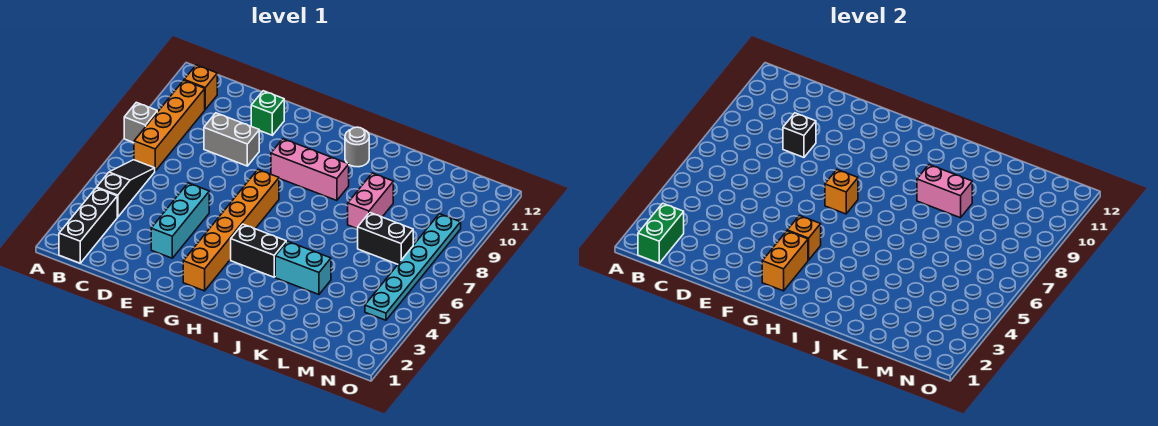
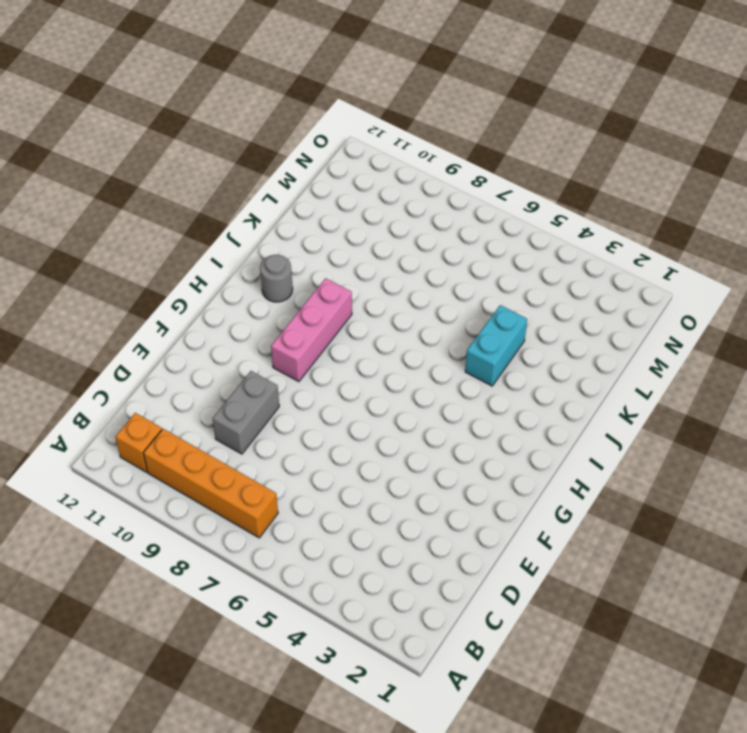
none -> grey 1x1 brick [124,102,157,143]
none -> black 1x3 brick [59,188,117,263]
none -> black 1x3 slope [97,160,155,217]

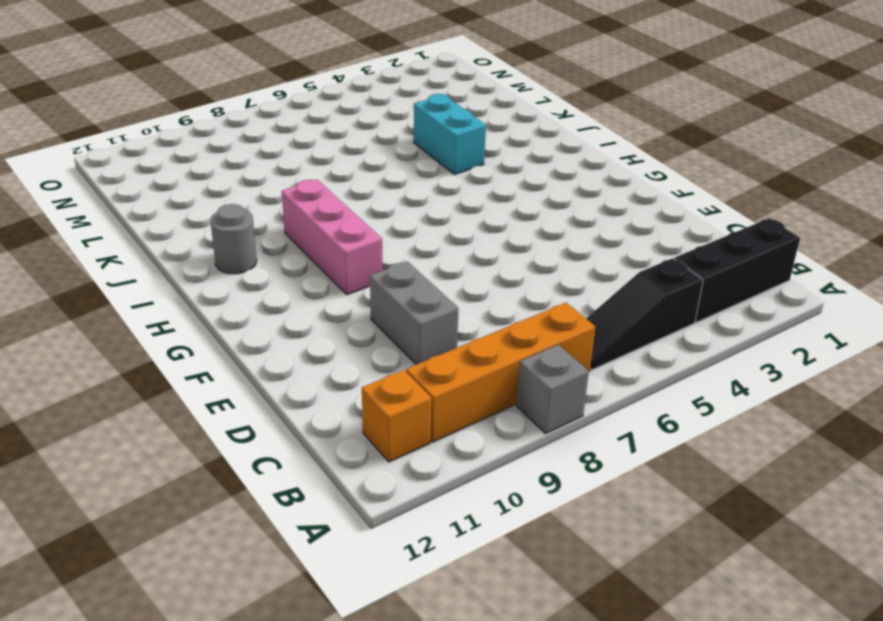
none -> cyan 1x3 brick [151,183,209,258]
none -> green 1x1 brick [251,91,284,135]
none -> orange 1x6 brick [183,170,279,291]

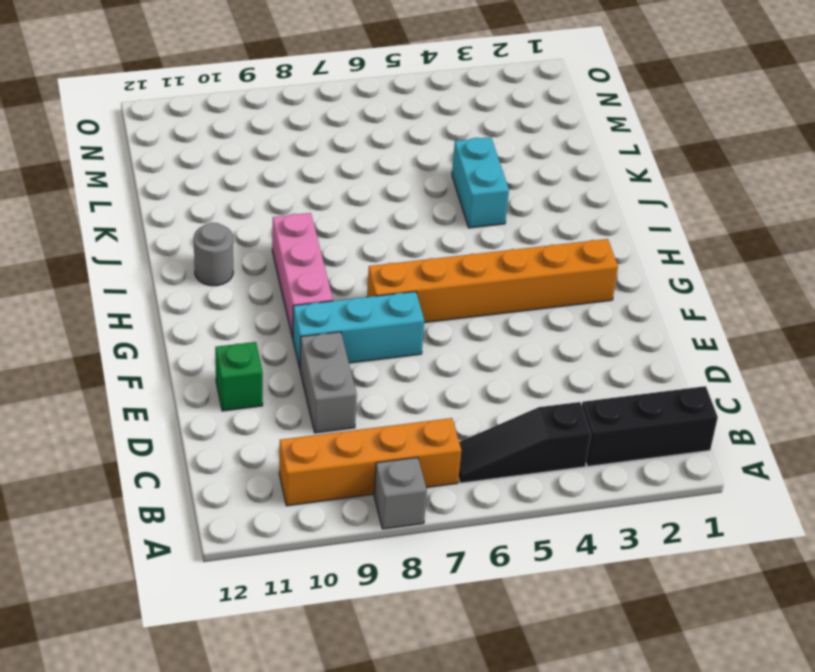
cyan 1x3 brick [293,291,424,368] -> cyan 1x3 brick moved to [151,183,209,258]
none -> orange 1x1 brick [184,65,217,109]
none -> black 1x2 brick [231,224,286,277]
none -> pink 1x2 brick [348,173,393,229]

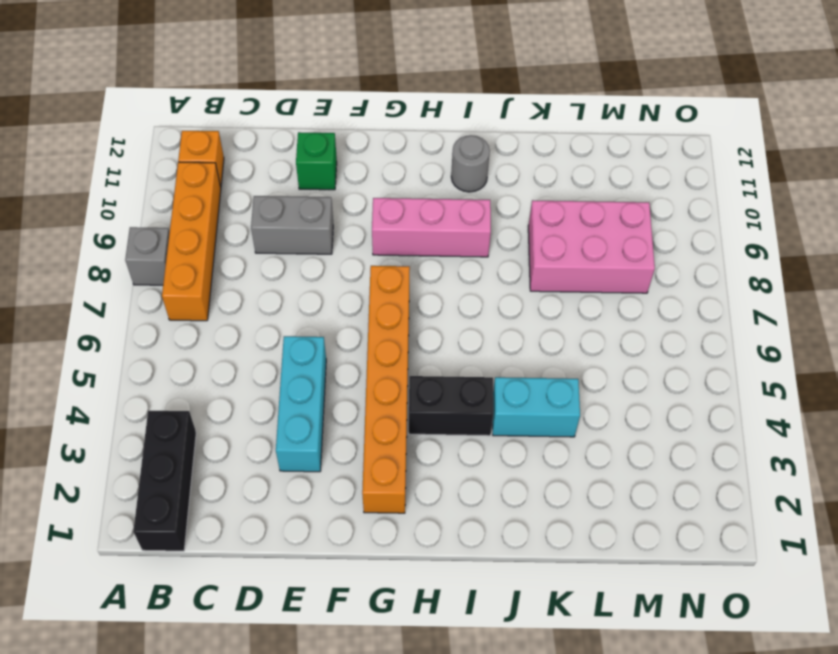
pink 2x3 brick [528,200,655,293] -> pink 1x2 brick [348,173,393,229]
none -> black 1x3 slope [97,160,155,217]
none -> black 1x2 brick [358,212,413,264]
none -> cyan 1x6 plate [365,214,461,320]

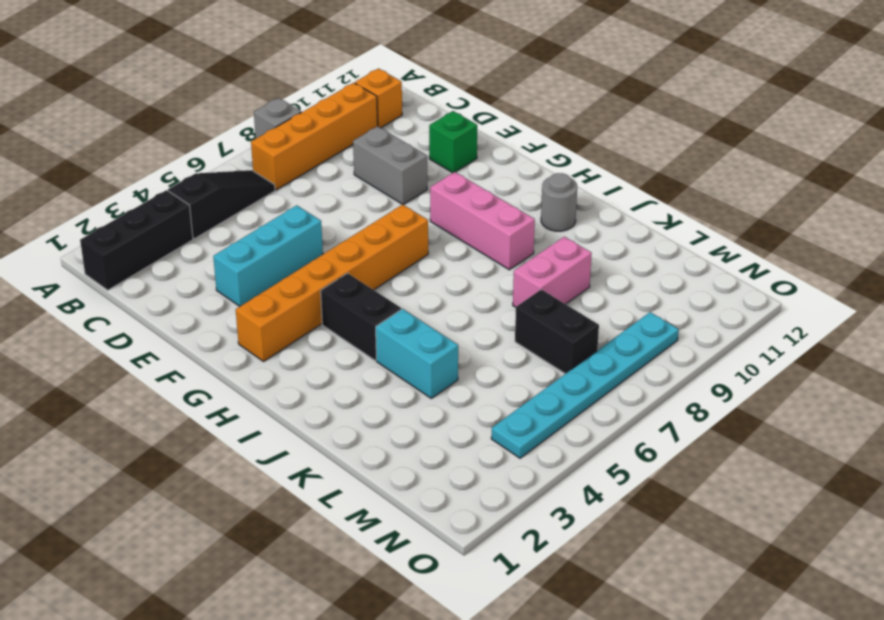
none -> green 1x2 brick [638,203,684,263]
none -> black 1x1 brick [783,113,816,157]
none -> orange 1x2 brick [762,231,808,291]

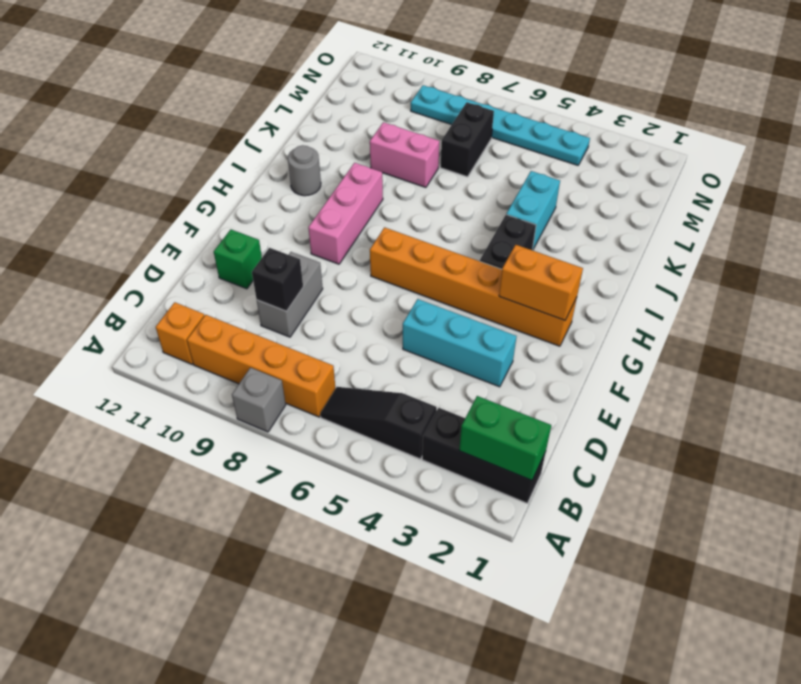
none -> orange 1x1 brick [787,216,821,260]
none -> orange 1x1 brick [825,170,858,214]
none -> pink 1x2 brick [917,165,972,218]

